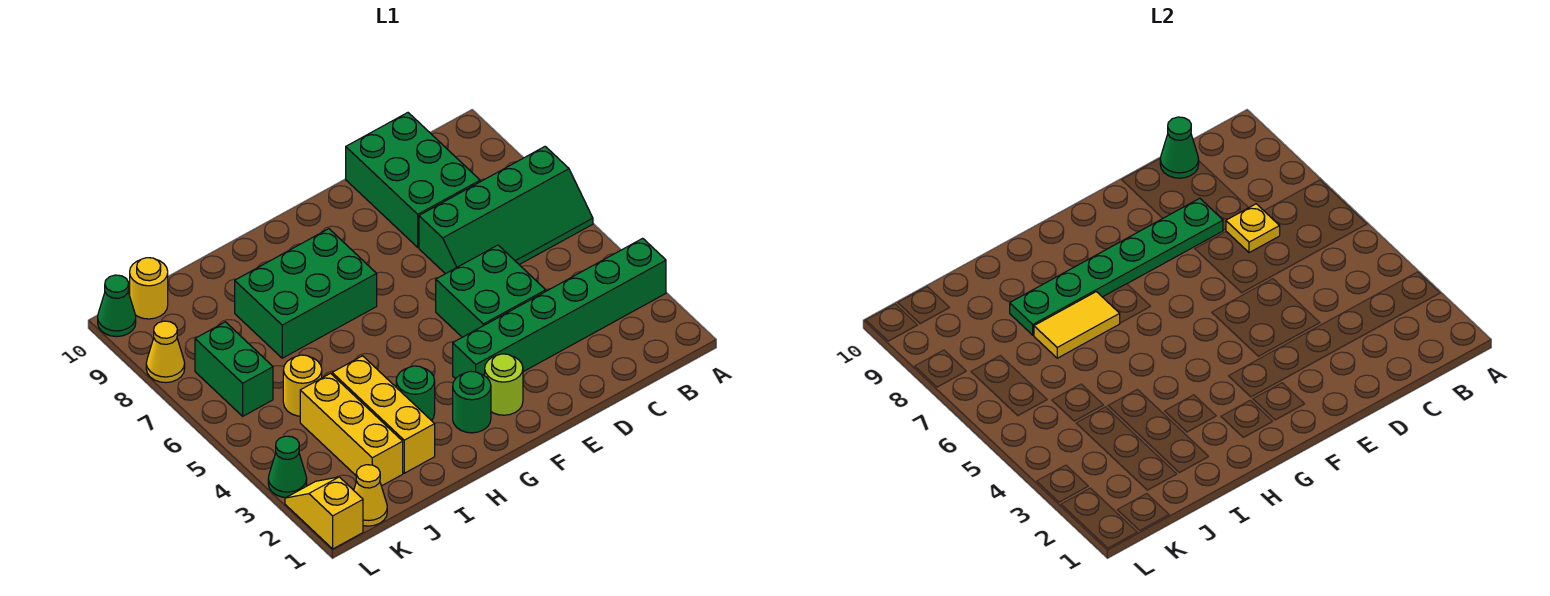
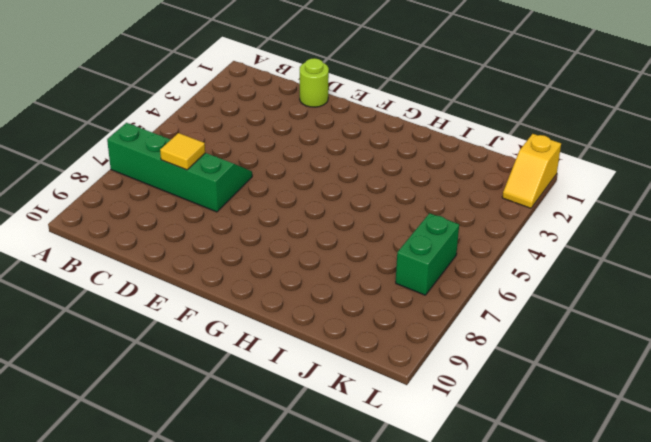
yellow 1x1 tile [160,133,205,170] -> yellow 1x1 plate [1226,204,1280,253]
lime 1x1 round brick [300,58,329,107] -> lime 1x1 round brick moved to [485,354,523,415]
none -> green 1x6 brick [453,238,666,379]
none -> green 2x3 brick [346,113,480,247]
none -> green 2x2 brick [436,245,546,337]

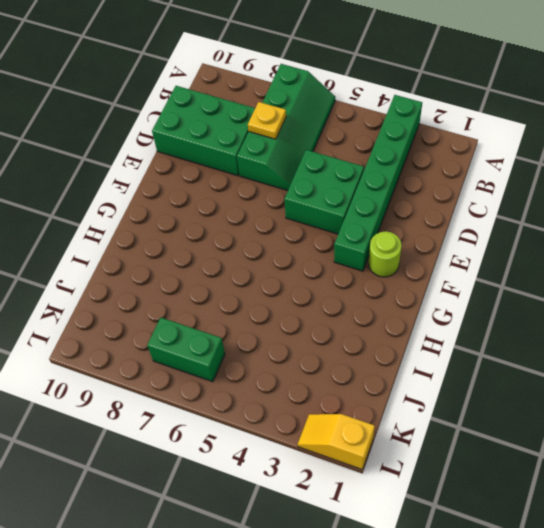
none -> green 1x1 round brick [453,371,491,433]
none -> green 2x3 brick [235,229,377,358]
none -> green 1x1 round brick [396,366,435,421]

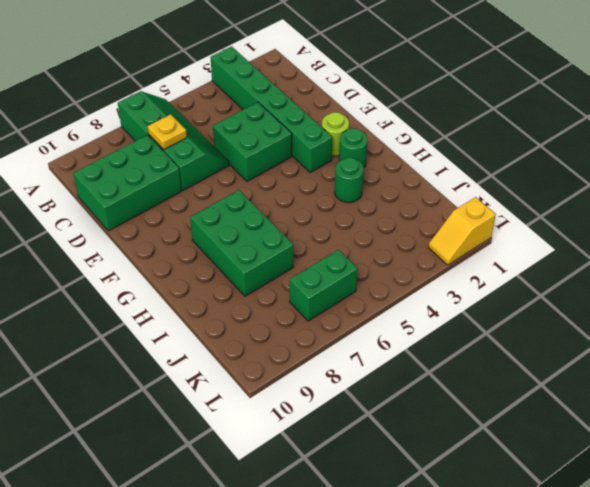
none -> yellow 1x3 brick [332,356,435,473]
none -> yellow 1x3 brick [300,373,403,486]
none -> yellow 1x1 round brick [283,355,322,416]

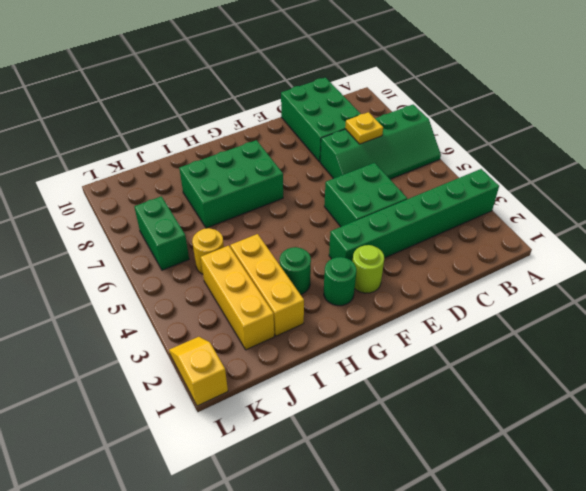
none -> yellow 1x1 cone [354,465,387,526]
none -> yellow 1x1 round brick [130,258,168,319]
none -> green 1x1 cone [268,436,307,497]

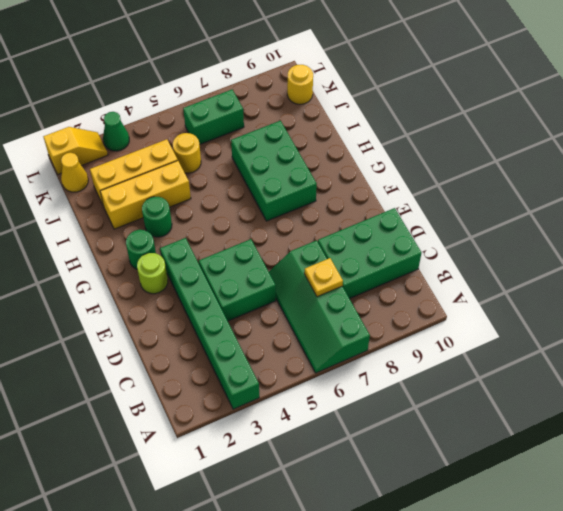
none -> yellow 1x1 cone [146,321,185,383]
none -> green 1x1 cone [98,275,136,337]
none -> green 1x1 cone [1160,117,1199,178]

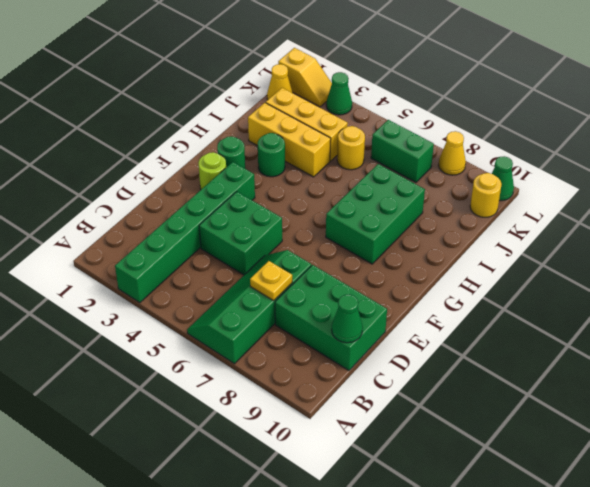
none -> green 1x6 plate [1010,198,1223,335]
none -> yellow 1x2 tile [1034,292,1120,358]

